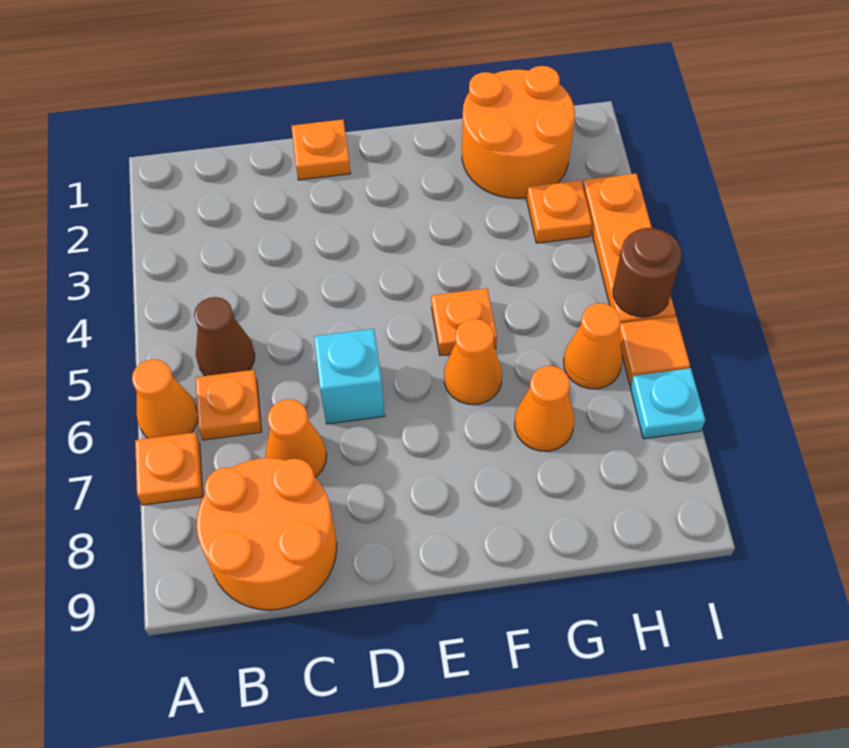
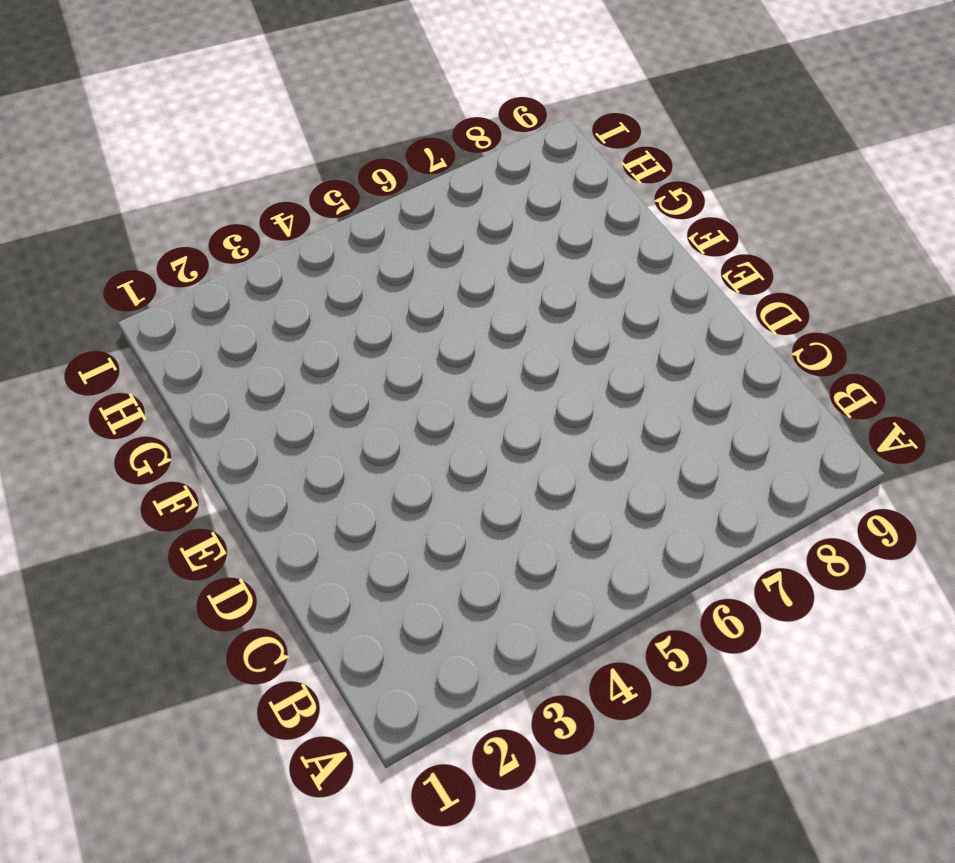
none -> orange 1x1 cone [132,359,198,438]
none -> orange 1x1 plate [135,432,203,505]
none -> brown 1x1 cone [194,297,255,376]

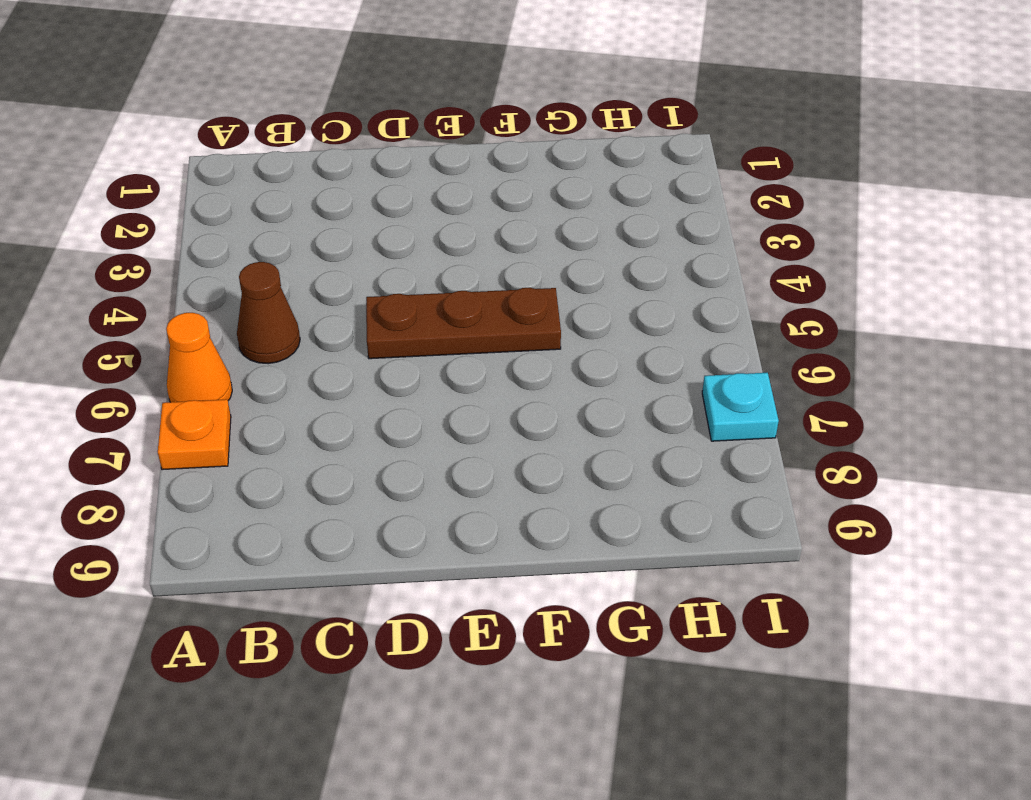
brown 1x3 plate [366,288,561,359] -> orange 1x1 plate [431,288,497,355]
none -> orange 1x1 plate [195,370,261,440]
none -> orange 2x2 round brick [197,458,337,610]
none -> orange 1x1 cone [266,399,327,477]

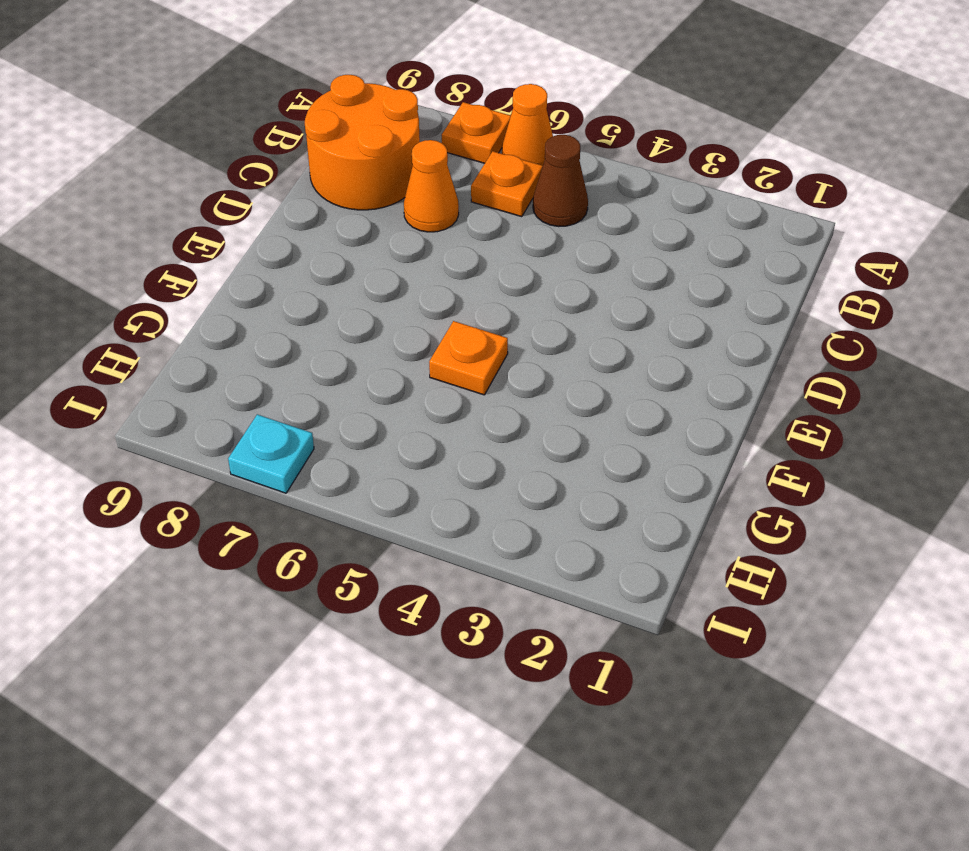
none -> orange 1x1 plate [292,120,351,180]
none -> cyan 1x1 brick [314,329,385,424]
none -> orange 1x1 cone [444,319,502,404]

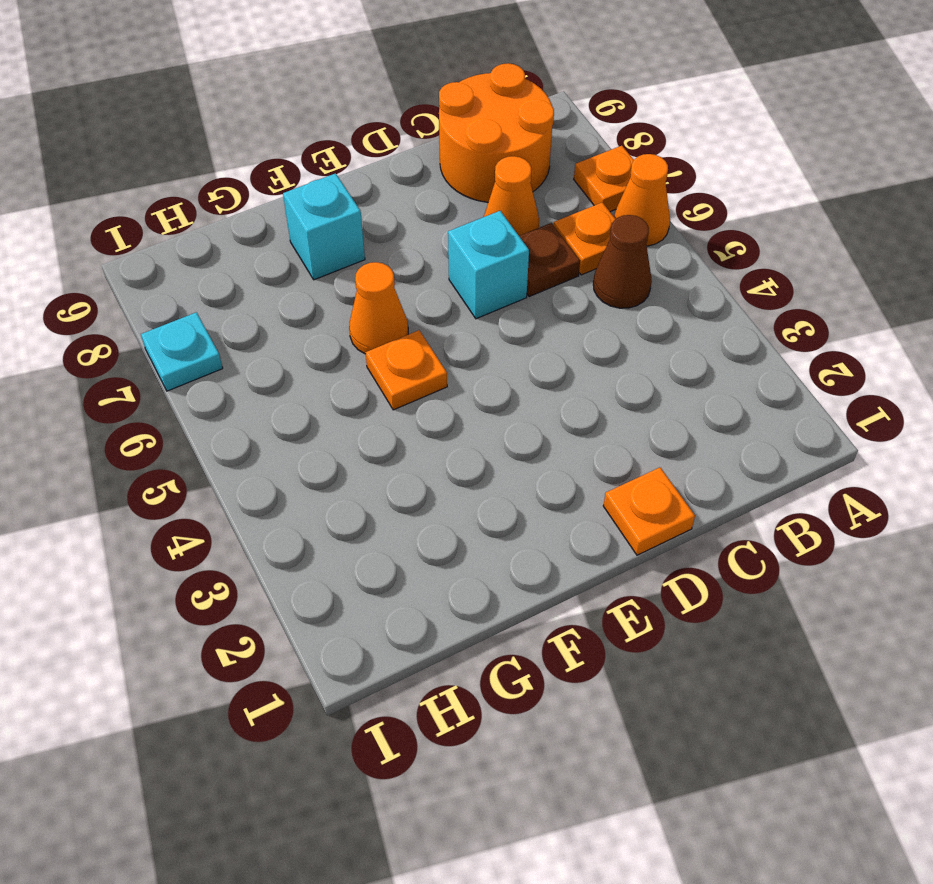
brown 1x1 plate [519,223,580,297] -> none
cyan 1x1 brick [283,173,365,280] -> none
none -> orange 2x2 round brick [462,66,575,198]
none -> orange 1x1 cone [515,366,574,451]
none -> orange 1x1 plate [527,180,592,243]

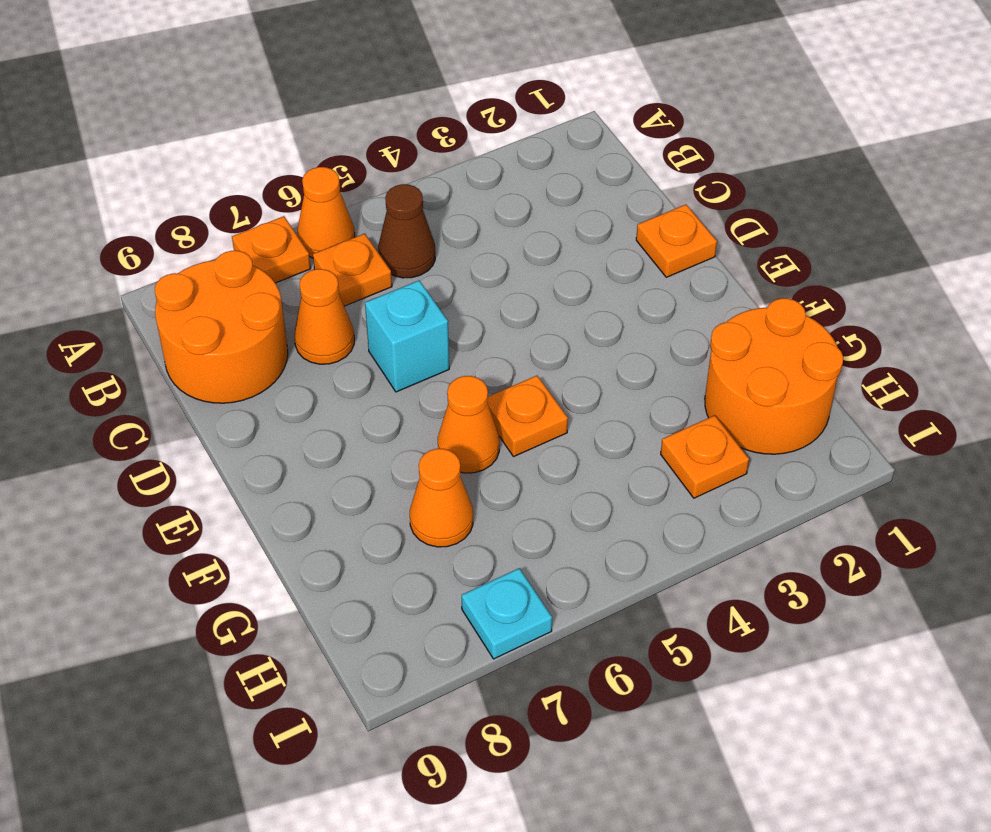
none -> orange 1x1 cone [564,303,622,389]
none -> orange 1x3 plate [583,174,676,323]
none -> orange 1x1 tile [618,316,690,385]

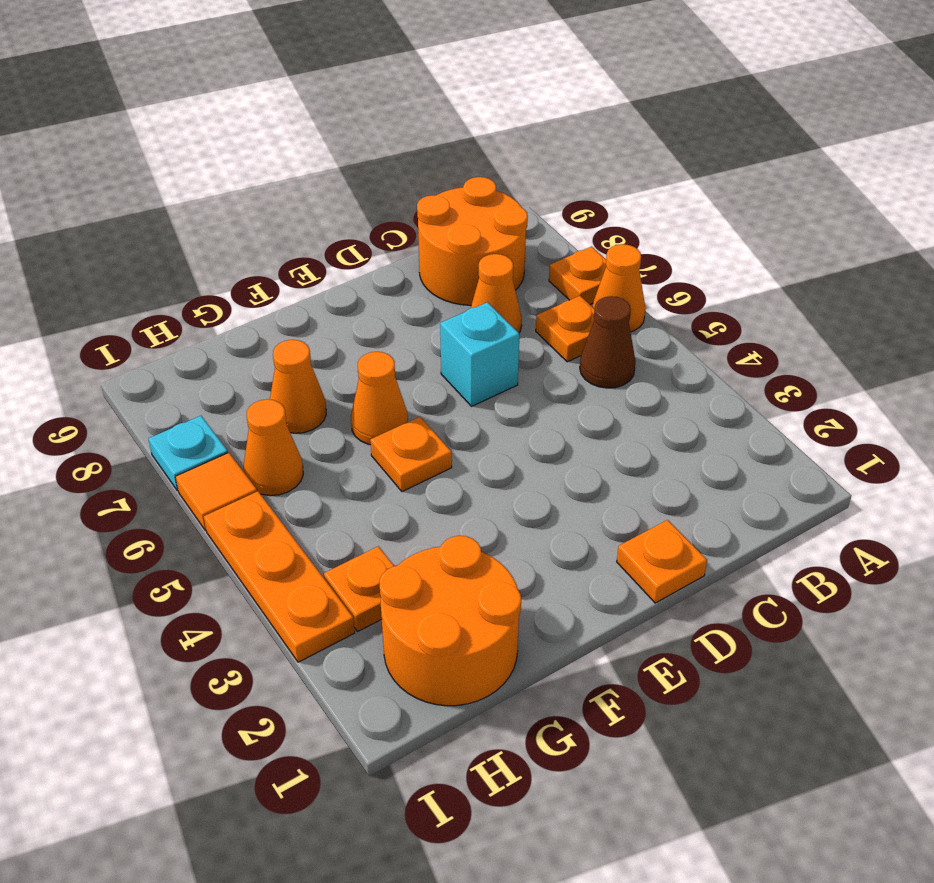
none -> brown 1x1 round brick [613,228,682,317]

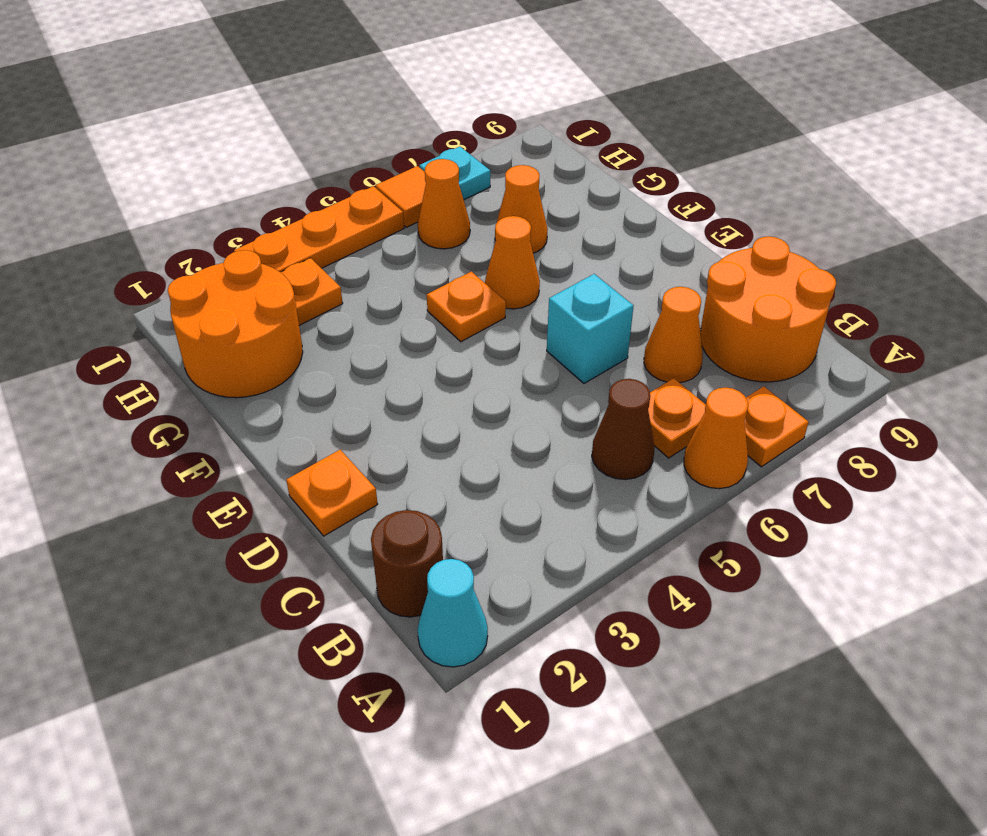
cyan 1x1 cone [418,559,488,667] -> none
brown 1x1 round brick [371,510,443,617] -> brown 1x1 round brick moved to [613,228,682,317]

